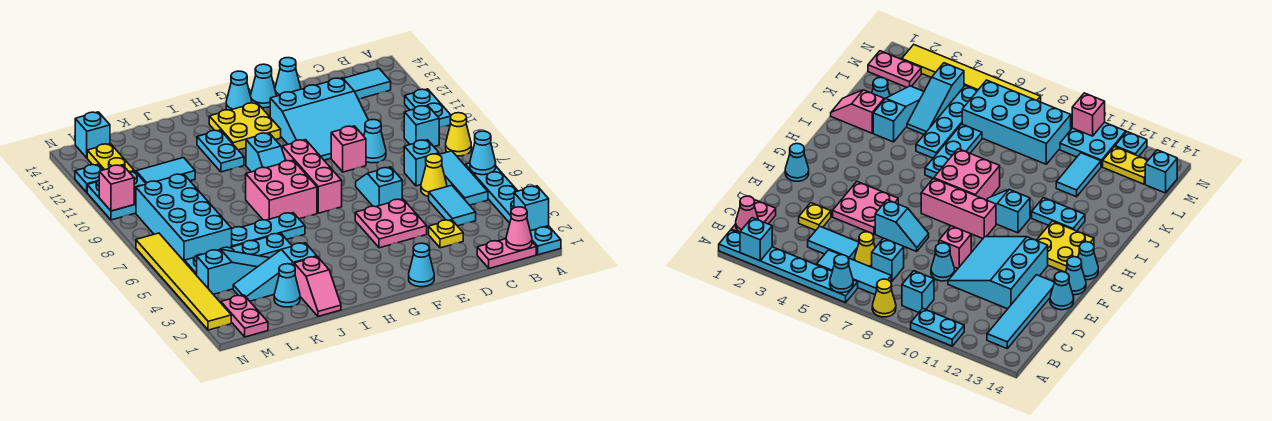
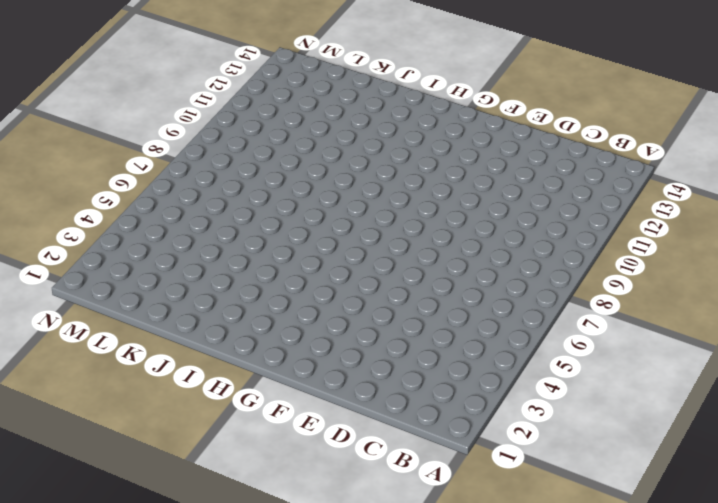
none -> cyan 1x6 plate [465,163,561,255]
none -> yellow 1x1 cone [446,113,471,156]
none -> cyan 1x2 plate [405,89,451,128]
none -> pink 1x2 plate [477,239,536,268]

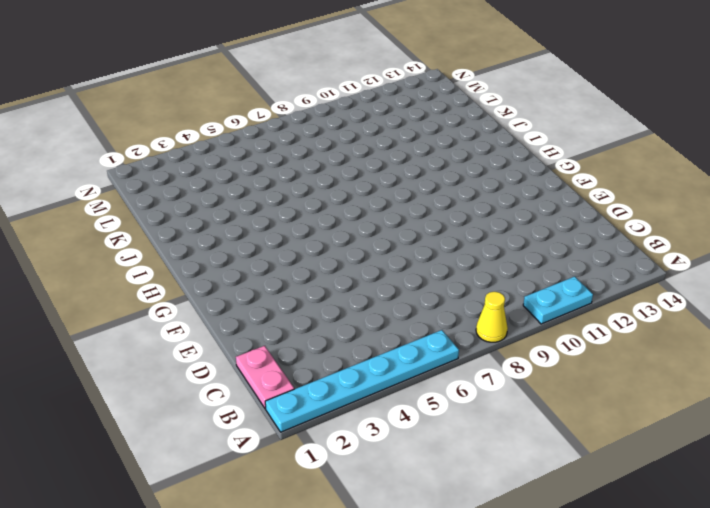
none -> cyan 1x3 tile [439,151,488,205]
none -> cyan 1x1 brick [404,105,439,147]
none -> cyan 1x4 tile [343,68,391,99]
none -> cyan 1x2 tile [429,185,476,226]

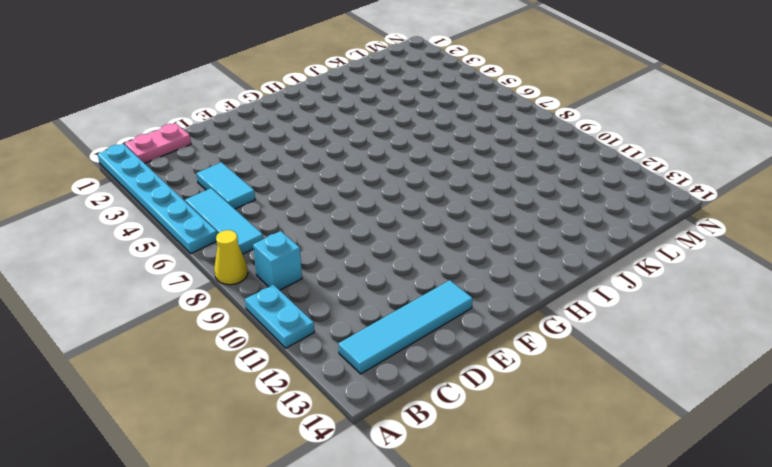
none -> yellow 1x1 cone [421,154,447,197]
none -> cyan 1x1 brick [404,140,439,186]
none -> yellow 1x1 plate [429,220,463,248]
none -> cyan 1x1 cone [364,119,386,163]

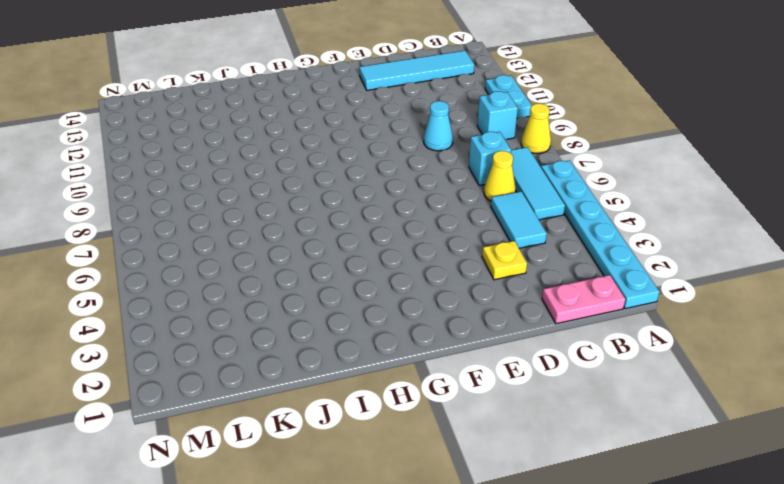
none -> cyan 3x3 slope [270,78,368,160]
none -> pink 2x2 plate [355,199,427,248]
none -> cyan 1x2 slope [356,167,402,207]
none -> pink 1x1 brick [331,126,366,172]

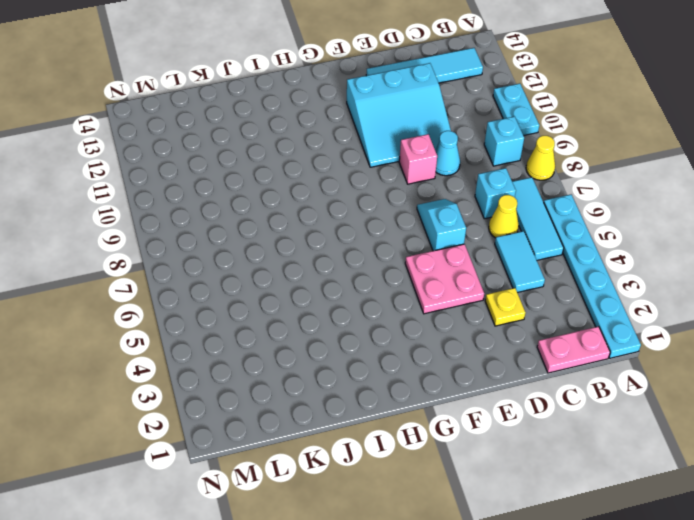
none -> cyan 1x1 cone [275,58,301,96]
none -> cyan 1x1 cone [409,243,434,287]
none -> cyan 1x1 cone [250,64,276,108]
none -> pink 1x3 brick [282,140,342,213]

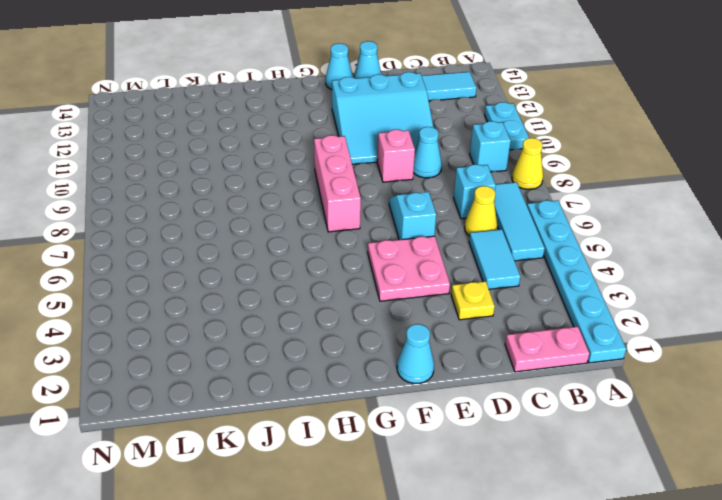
none -> yellow 2x2 plate [209,103,281,150]
none -> cyan 1x1 cone [226,71,252,110]
none -> pink 2x2 brick [246,160,317,220]
none -> cyan 1x2 slope [246,133,286,172]

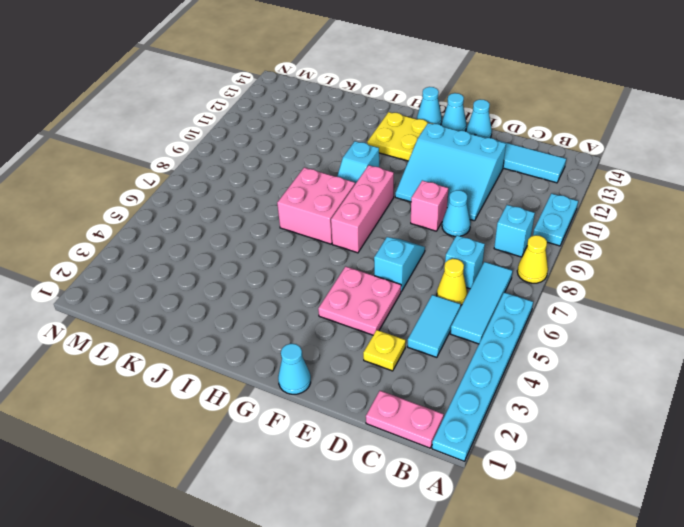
none -> cyan 1x3 plate [232,213,305,247]
none -> cyan 1x2 plate [197,130,244,172]
none -> pink 1x2 slope [294,257,341,316]
none -> cyan 1x3 slope [233,243,317,301]

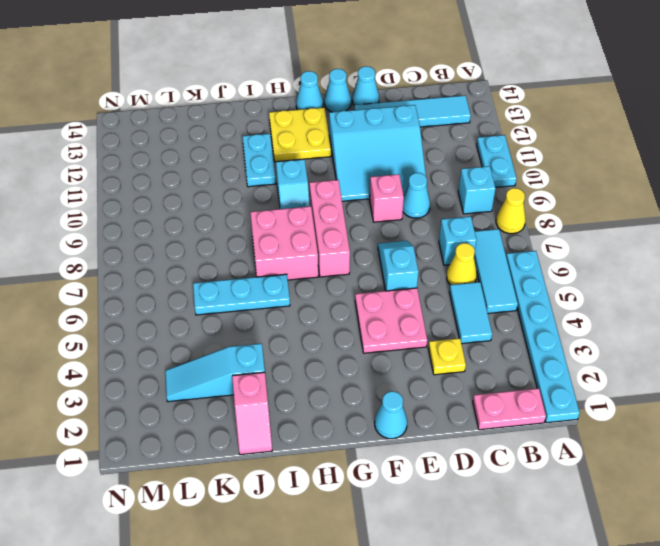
none -> cyan 1x4 plate [185,233,292,275]
none -> cyan 1x1 cone [274,264,300,307]
none -> cyan 1x3 slope [197,249,269,294]
none -> cyan 1x2 tile [136,158,195,183]

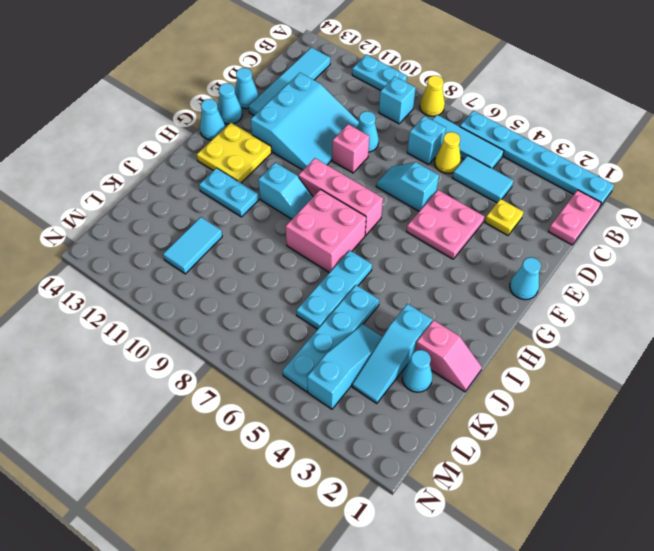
none -> cyan 2x4 brick [136,174,232,262]
none -> pink 1x2 plate [221,295,268,337]
none -> cyan 2x2 plate [87,171,146,220]
none -> yellow 1x2 plate [87,144,134,172]

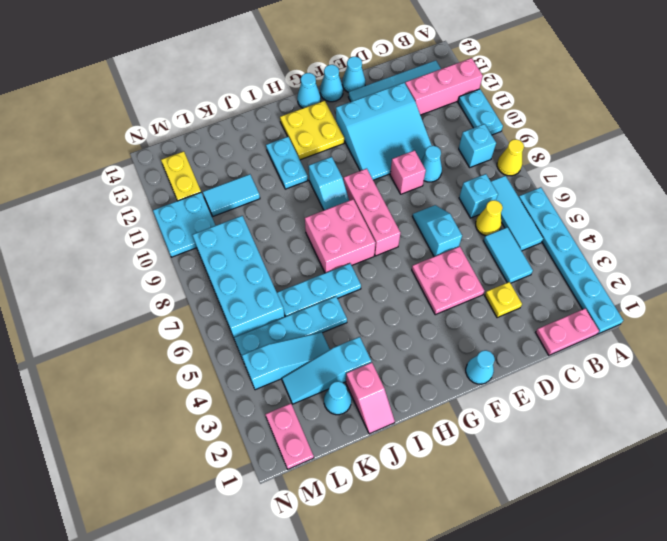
pink 1x3 brick [405,58,483,115] -> none
none -> cyan 1x1 brick [75,112,110,158]
none -> yellow 1x6 tile [136,233,231,330]
none -> cyan 1x1 plate [75,164,103,192]
none -> cyan 1x1 brick [514,186,549,231]

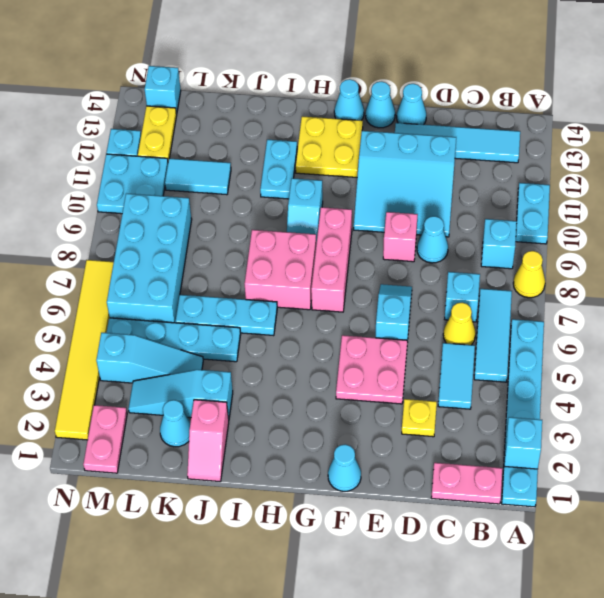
none -> cyan 1x1 cone [470,131,496,175]
none -> pink 1x1 cone [506,207,532,250]
none -> pink 1x1 brick [99,165,134,211]

